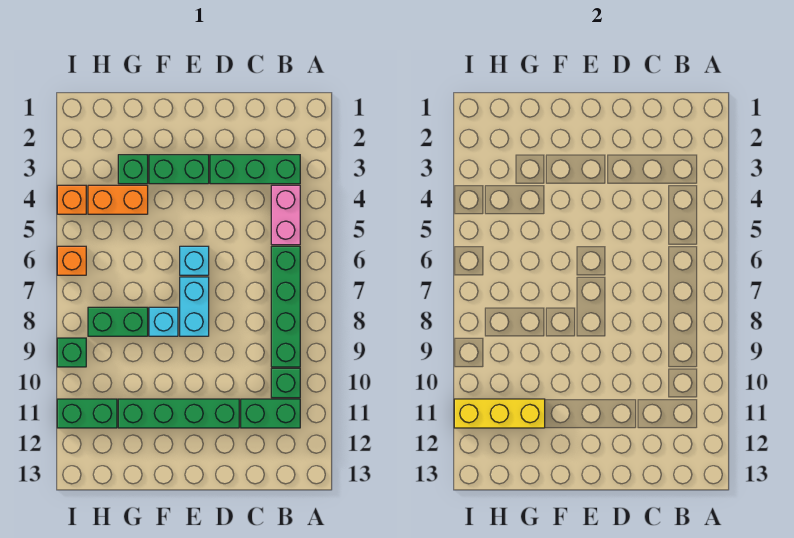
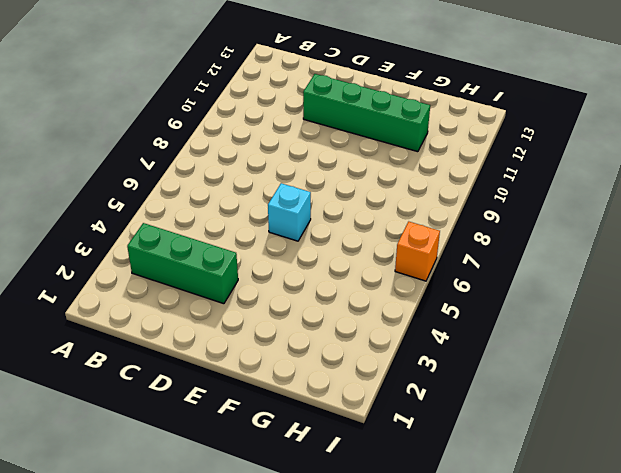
none -> pink 1x2 brick [271,185,300,245]
none -> green 1x4 brick [271,246,300,367]
none -> green 1x1 brick [271,368,300,398]

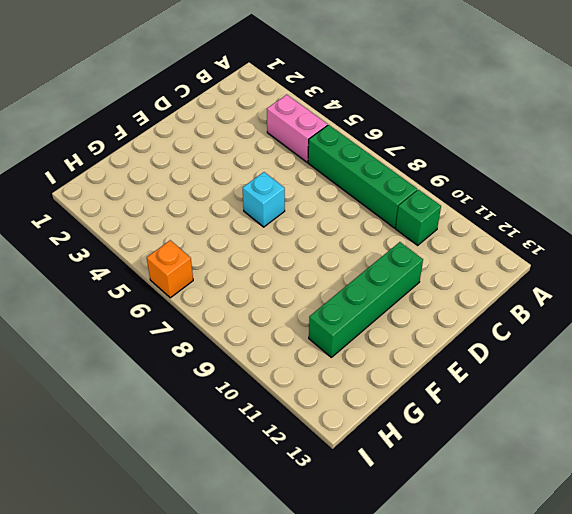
none -> green 1x3 brick [210,155,300,184]
none -> green 1x2 brick [241,399,300,428]
none -> green 1x2 brick [149,155,209,184]

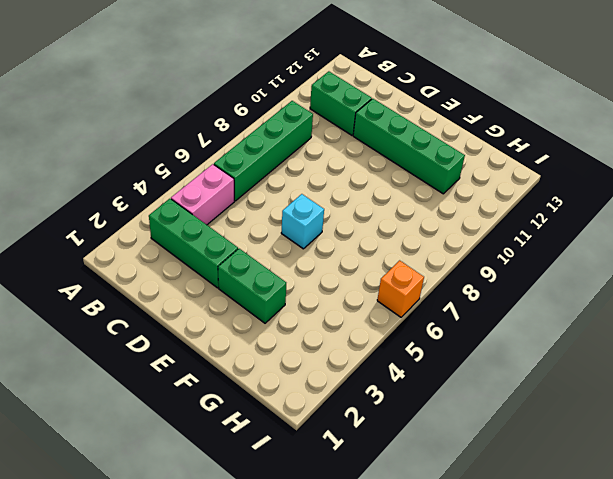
none -> green 1x1 brick [271,368,300,398]
none -> cyan 1x2 brick [180,277,209,336]
none -> cyan 1x1 brick [149,307,178,336]

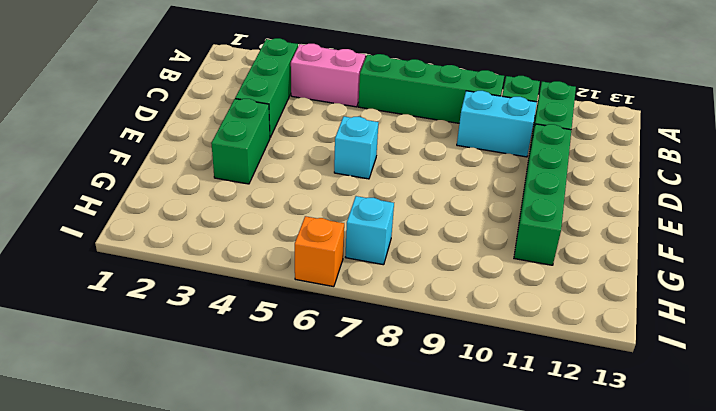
cyan 1x2 brick [457,91,537,157] -> cyan 1x2 brick moved to [180,277,209,336]
cyan 1x1 brick [346,196,394,265] -> cyan 1x1 brick moved to [149,307,178,336]
none -> green 1x1 brick [118,155,148,184]
none -> orange 1x2 brick [88,185,148,214]
none -> green 1x2 brick [88,307,148,336]

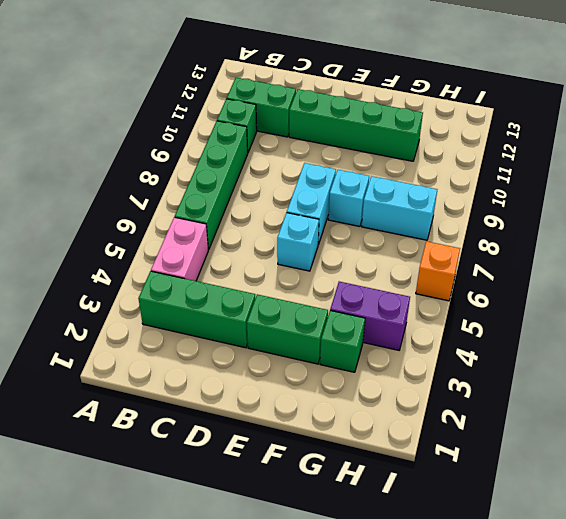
purple 1x2 brick [330,282,410,350] -> orange 1x2 brick [88,185,148,214]
cyan 1x2 brick [362,176,437,240] -> green 1x2 brick [88,307,148,336]
none -> green 1x2 brick [57,399,117,428]
none -> orange 1x1 brick [57,185,86,214]
none -> green 1x1 brick [57,338,86,367]

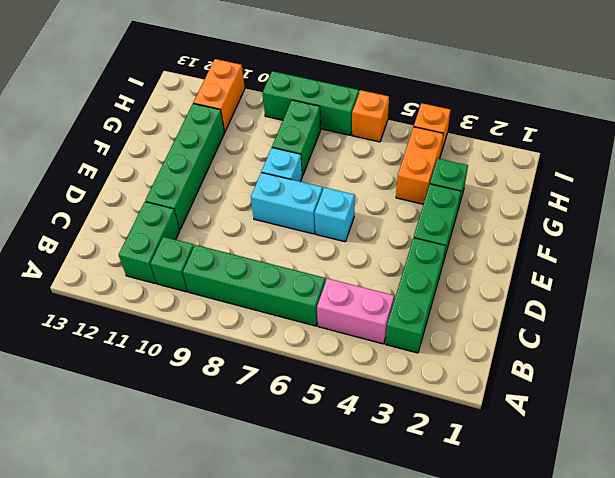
orange 1x2 brick [193,59,245,132] -> green 1x2 brick [57,399,117,428]
green 1x3 brick [262,71,359,135] -> green 1x1 brick [57,338,86,367]
none -> yellow 1x3 brick [454,399,545,428]

